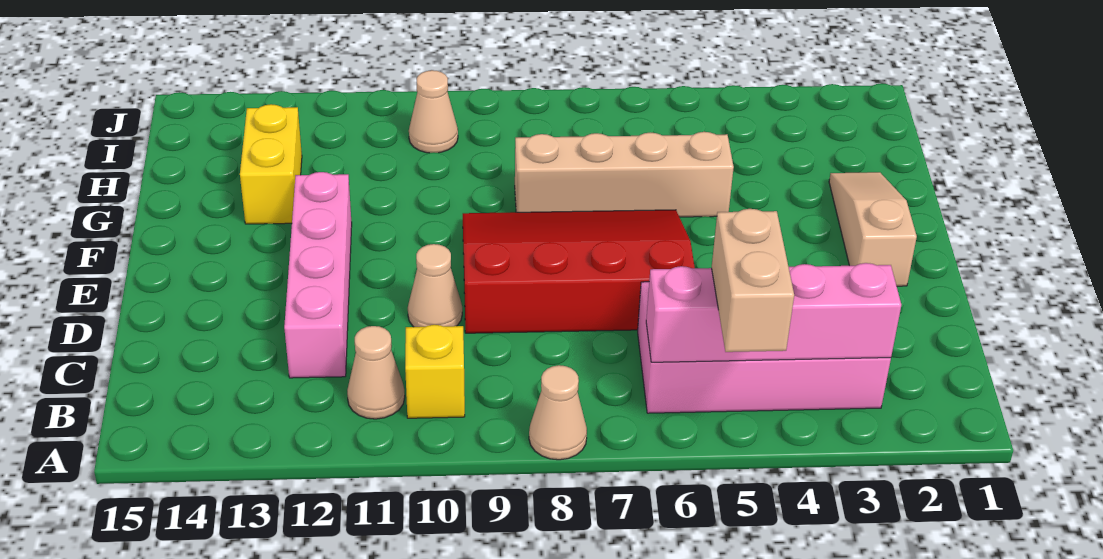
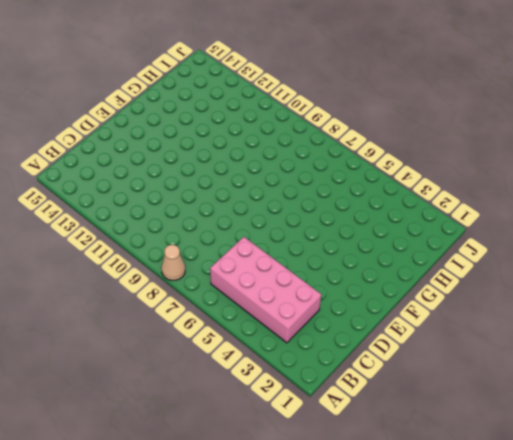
none -> yellow 1x1 brick [405,325,465,418]
none -> tan 1x1 cone [347,326,405,419]
none -> pink 1x4 brick [284,172,352,378]

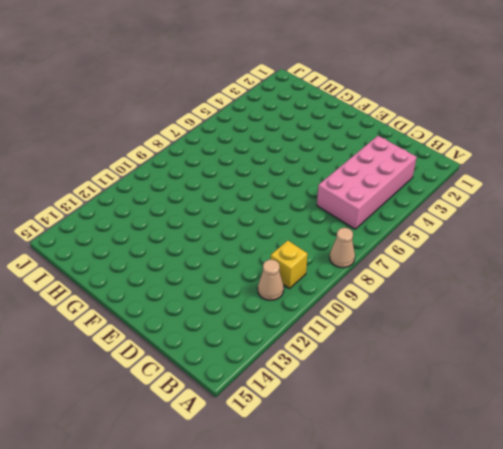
none -> pink 1x4 brick [284,172,352,378]
none -> red 3x4 slope [463,210,695,333]
none -> tan 1x1 cone [408,244,462,327]

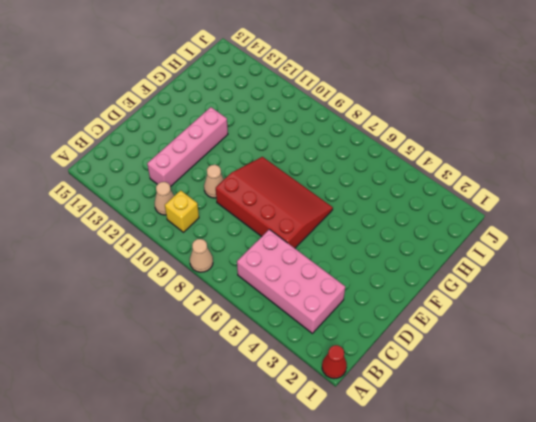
red 1x1 cone [322,345,347,379] -> none
none -> tan 1x3 slope [829,172,917,286]
none -> tan 1x4 brick [515,132,734,217]
none -> yellow 1x2 brick [240,104,302,224]

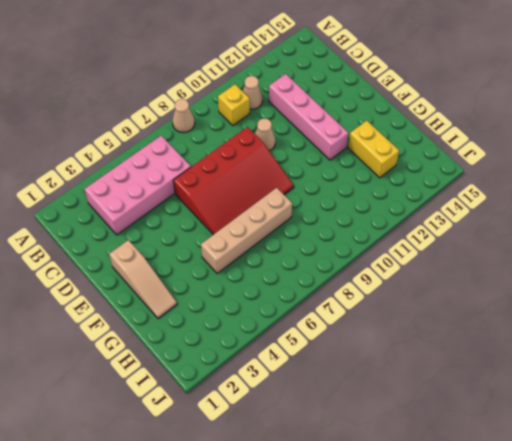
none -> tan 1x1 cone [409,70,458,153]
none -> pink 1x4 brick [646,263,901,362]
none -> tan 1x2 brick [712,209,794,352]

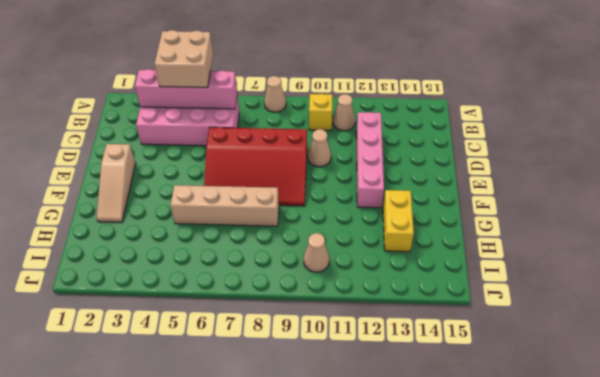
tan 2x2 brick [154,30,213,87] -> tan 1x2 brick [712,209,794,352]

